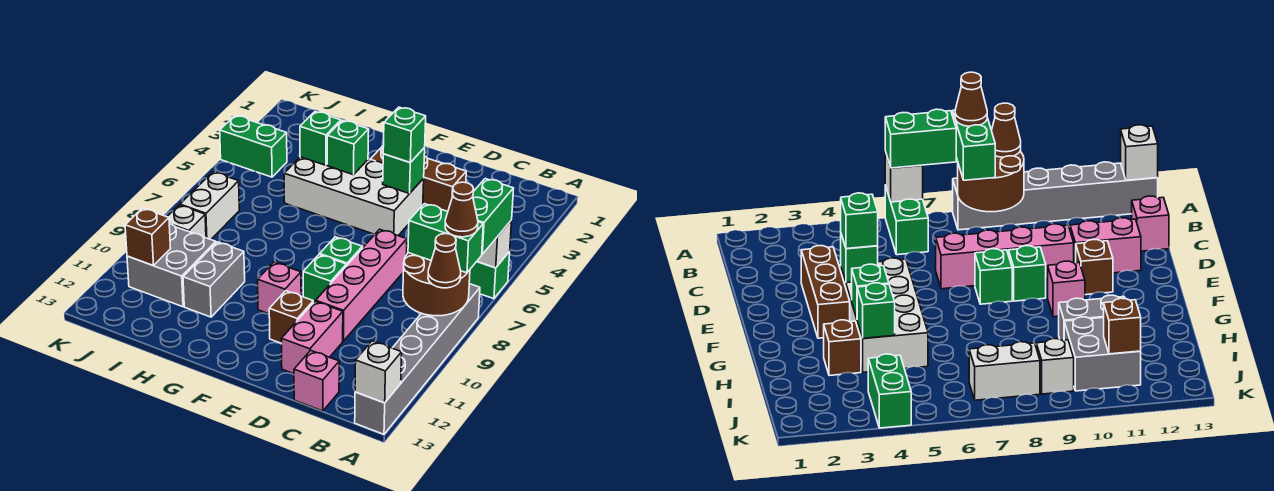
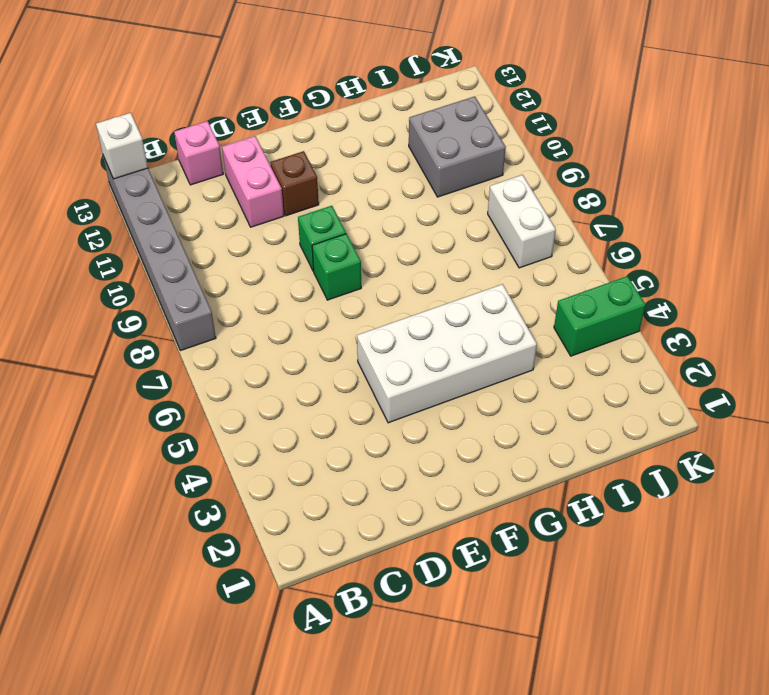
none -> green 1x2 brick [469,252,510,299]
none -> brown 1x3 brick [370,145,466,211]
none -> pink 1x4 brick [316,229,407,341]

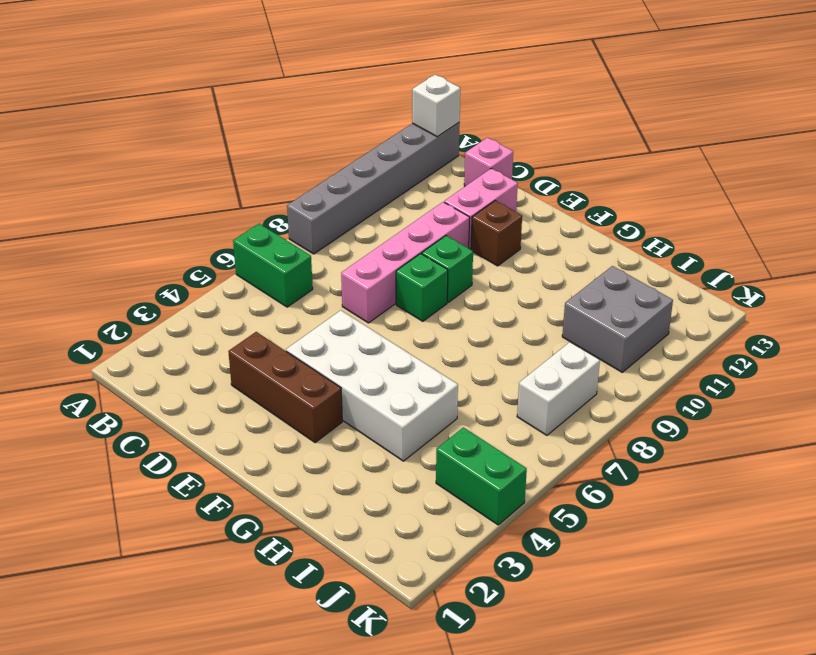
none -> pink 1x1 brick [258,262,301,314]
none -> brown 1x1 brick [824,320,861,376]
none -> grey 1x2 brick [183,242,245,317]

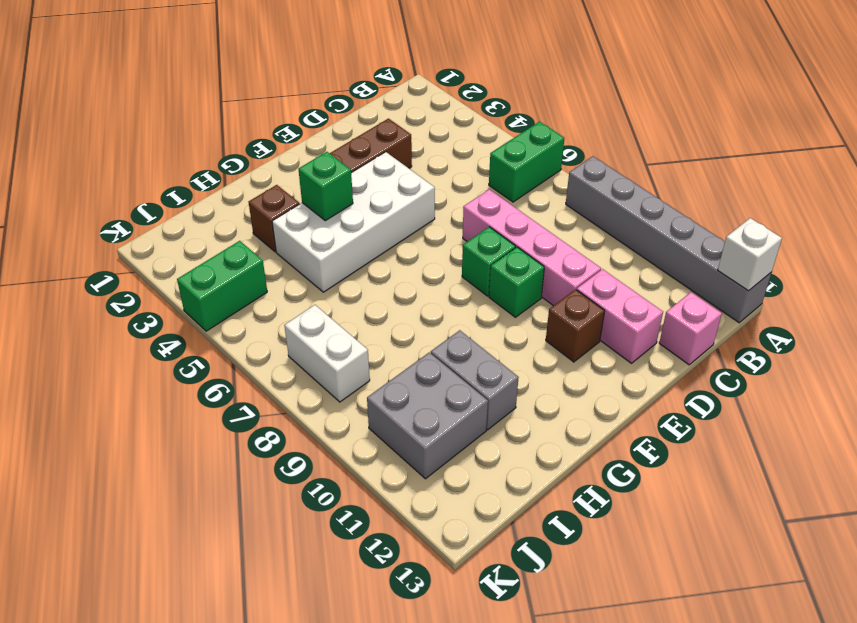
none -> pink 1x1 brick [258,262,301,314]
none -> white 1x1 brick [167,205,206,238]
none -> white 1x1 brick [477,220,512,268]

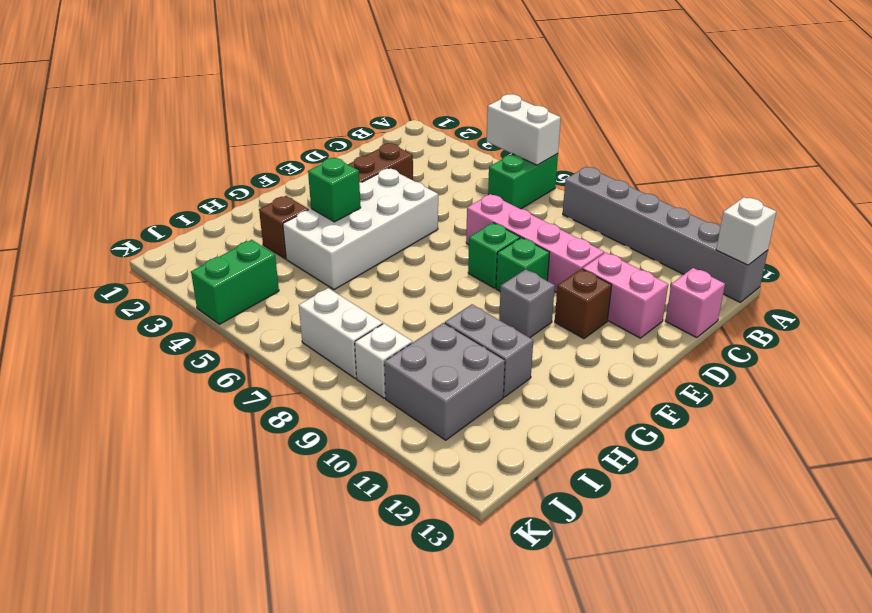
white 1x2 brick [487,94,561,165] -> white 1x1 brick [477,220,512,268]
grey 1x1 brick [499,269,555,338] -> pink 1x1 brick [258,262,301,314]
none -> brown 2x2 round brick [403,253,470,316]
none -> green 1x1 brick [383,148,425,194]
none -> green 1x1 brick [300,112,341,165]

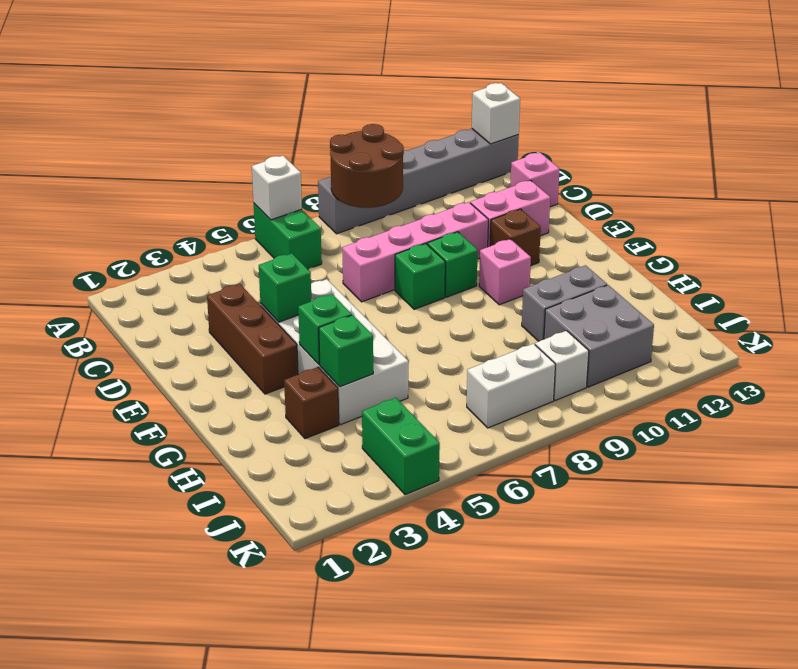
none -> brown 1x1 brick [125,208,170,265]
none -> green 1x2 brick [473,179,514,254]
none -> green 1x2 brick [408,204,483,273]

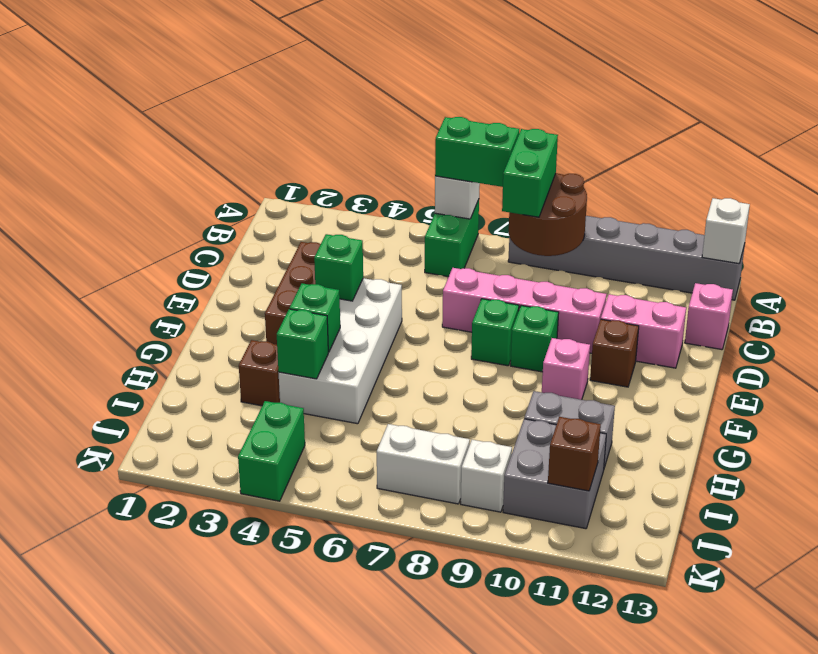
none -> brown 1x1 cone [428,234,461,288]
none -> green 1x1 brick [383,107,426,163]
none -> brown 1x1 cone [445,182,478,237]

